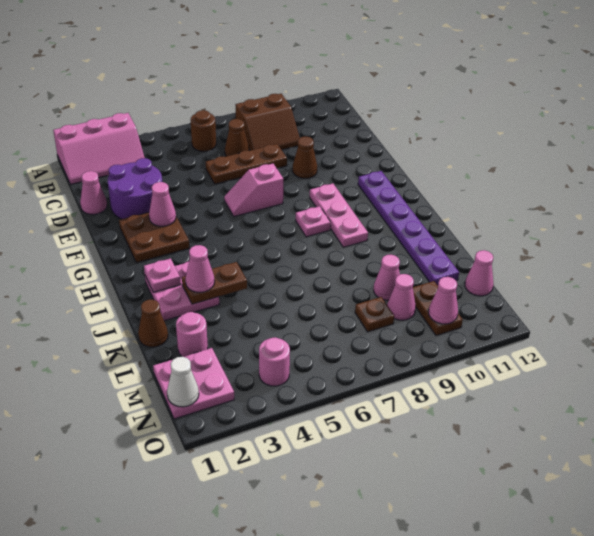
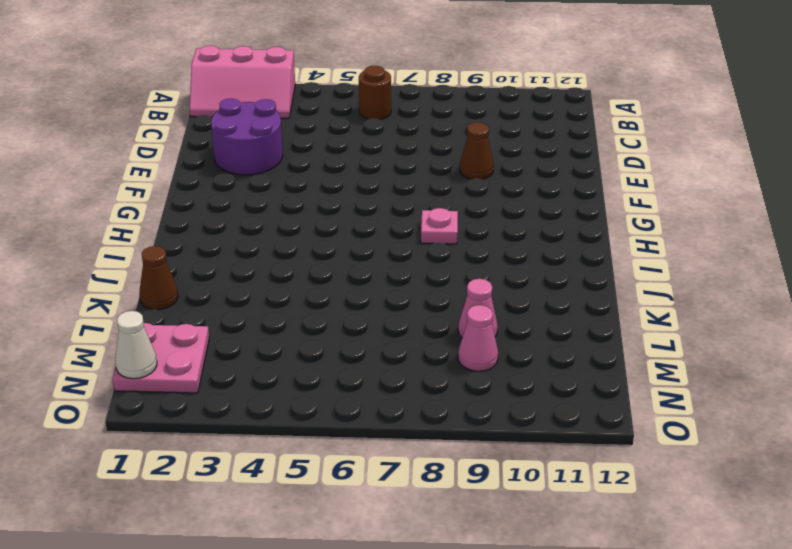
none -> brown 2x2 slope [235,94,300,150]
none -> brown 1x1 cone [225,119,249,156]
none -> pink 1x1 cone [80,171,107,215]

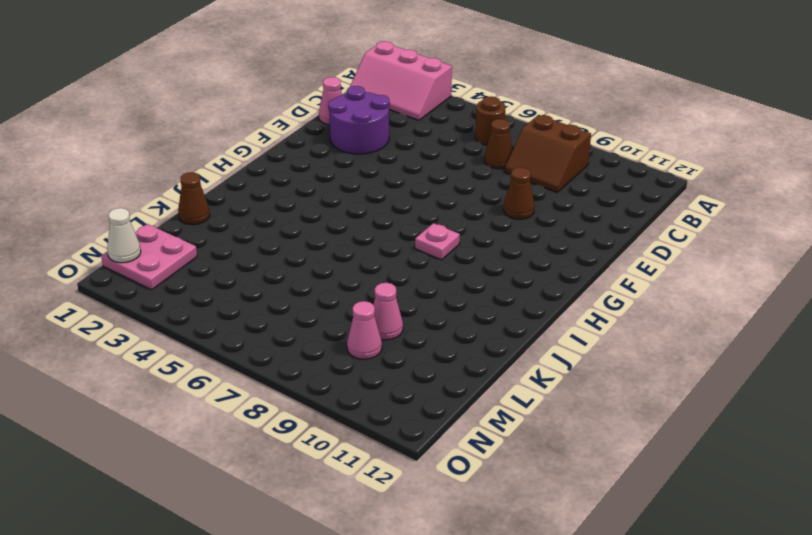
none -> brown 1x3 plate [206,144,287,184]
none -> brown 2x2 plate [119,212,190,263]
none -> pink 1x2 slope [224,164,283,217]

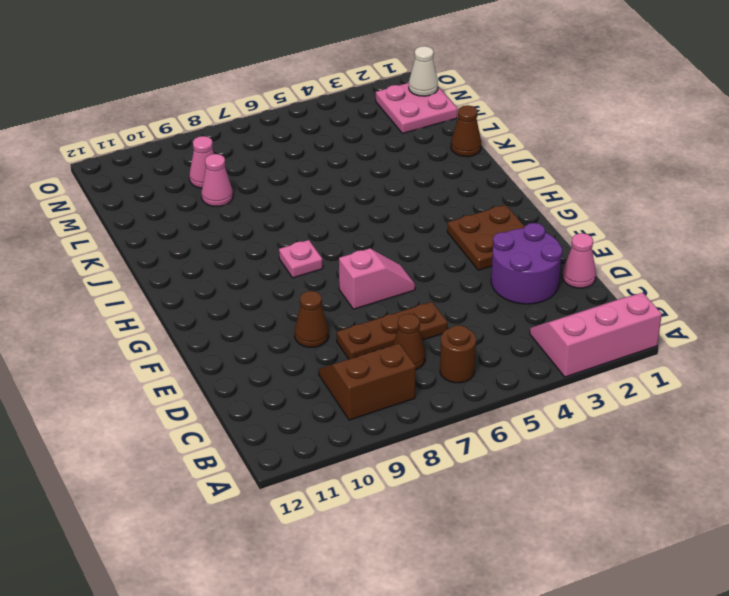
none -> pink 1x3 plate [310,184,368,247]
none -> purple 1x6 plate [358,171,459,285]
none -> pink 2x2 plate [145,262,219,321]

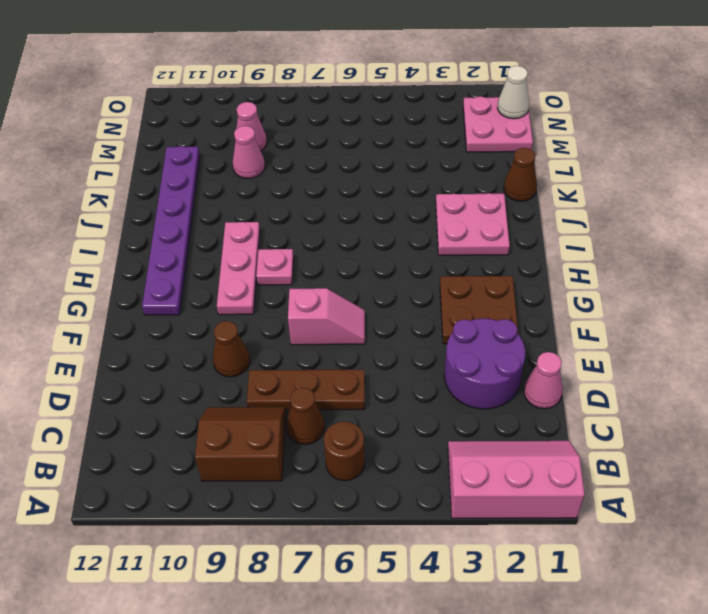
none -> pink 1x1 round brick [176,312,208,357]
none -> brown 1x1 plate [355,297,394,332]
none -> brown 1x2 plate [413,281,463,336]

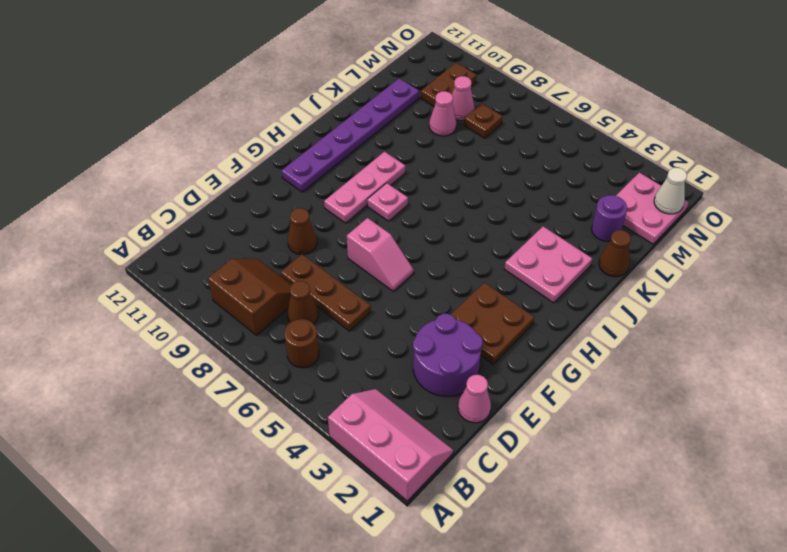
purple 1x1 round brick [592,195,627,241] -> pink 1x1 round brick [176,312,208,357]
none -> pink 1x1 cone [465,250,493,296]
none -> pink 1x1 round brick [259,337,290,386]
none -> pink 1x1 cone [149,182,176,226]

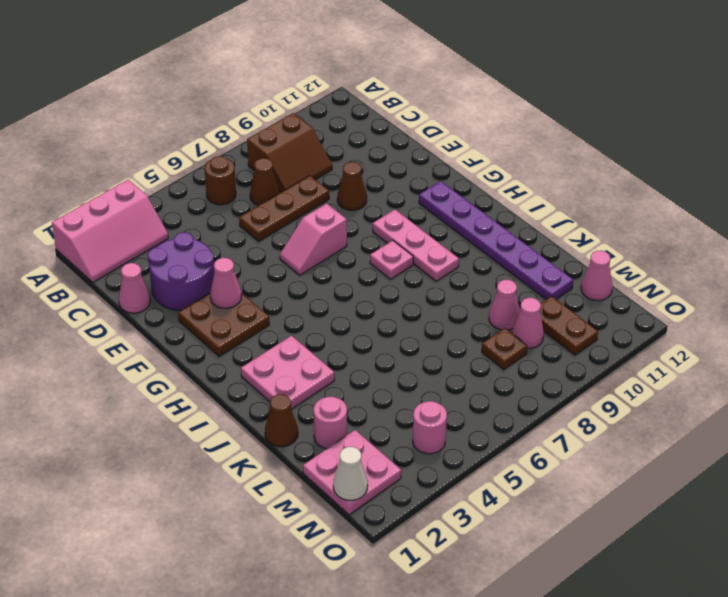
none -> pink 1x1 plate [144,258,181,292]
none -> brown 1x2 plate [182,262,247,304]
none -> pink 1x1 cone [429,277,458,324]

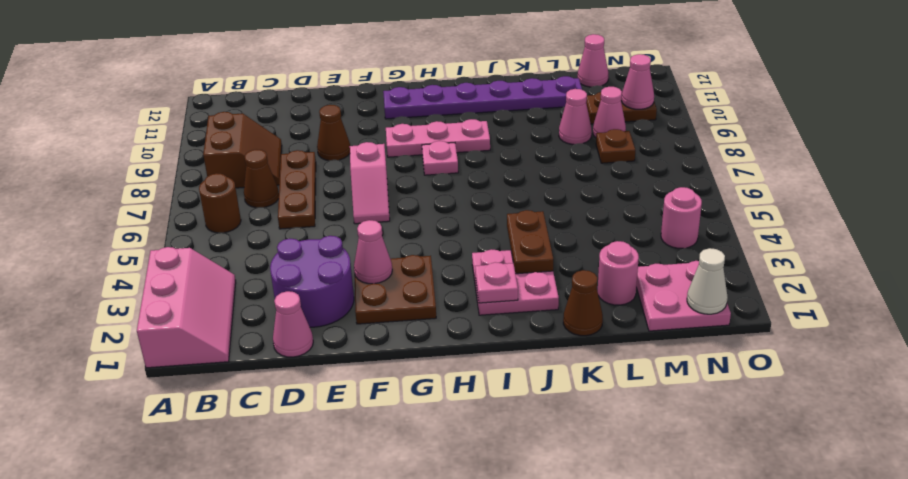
none -> pink 1x1 cone [185,245,215,292]

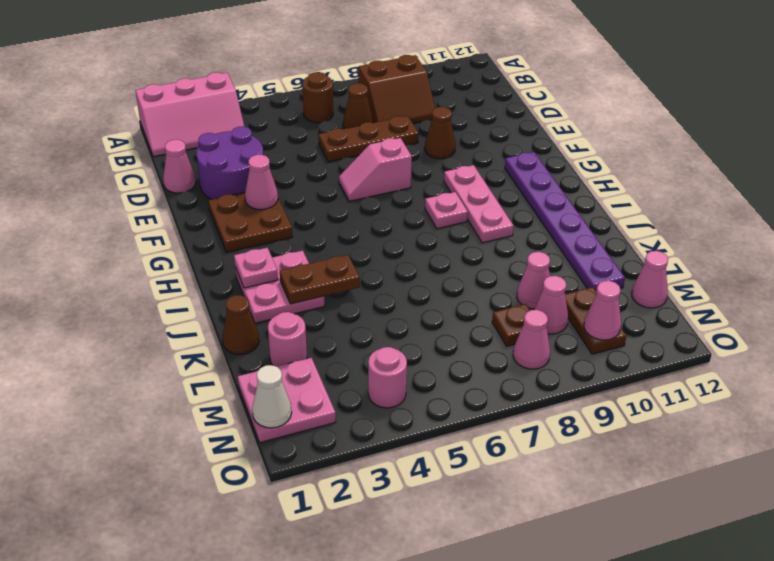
pink 1x1 cone [513,310,550,369] -> pink 1x1 cone moved to [185,245,215,292]

